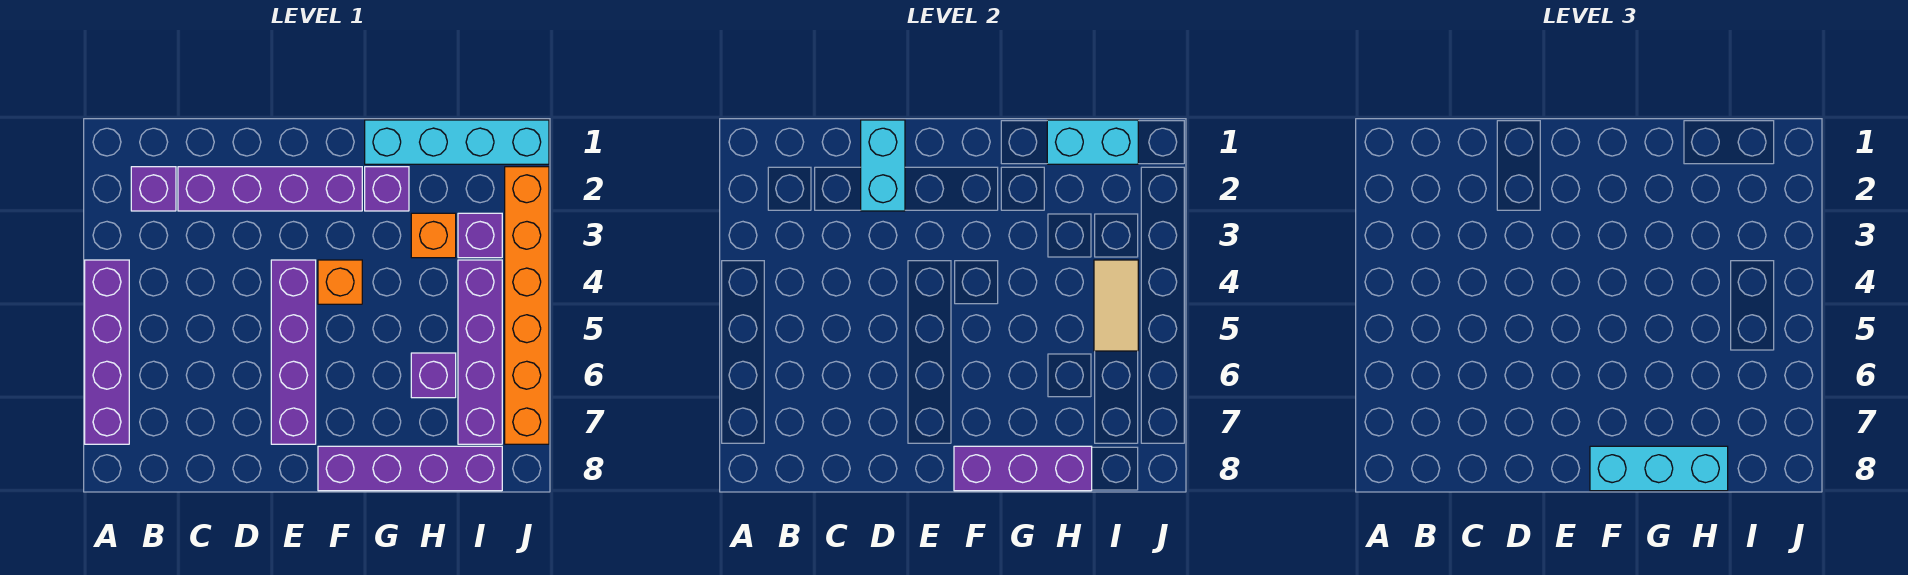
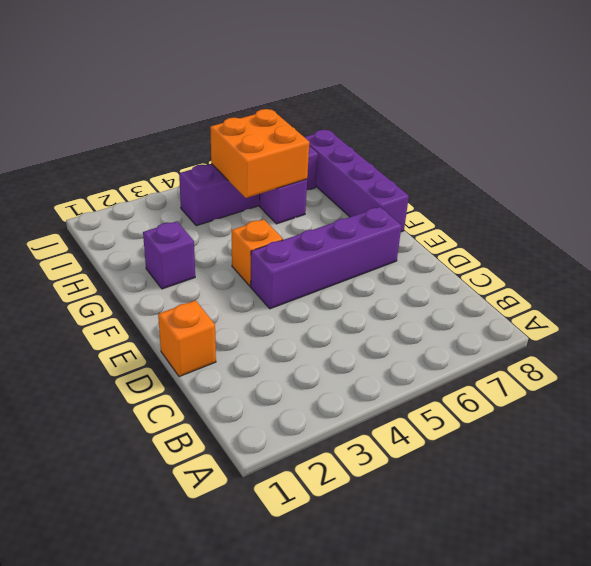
orange 1x1 brick [158,300,216,377] -> orange 1x1 brick moved to [411,213,456,258]
orange 2x2 brick [210,109,309,198] -> tan 1x2 tile [1094,260,1138,351]
none -> purple 1x4 brick [85,260,129,444]
none -> purple 1x1 brick [131,167,176,211]
none -> purple 1x4 brick [178,167,362,211]

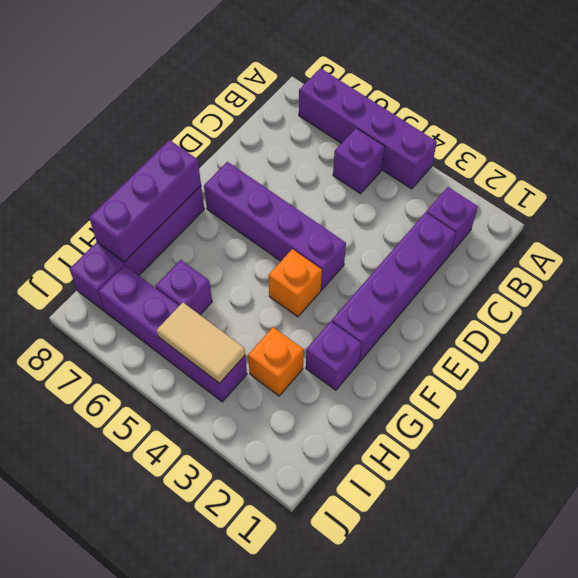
purple 1x1 brick [333,128,385,194] -> purple 1x1 brick moved to [458,213,502,258]
none -> cyan 1x4 brick [365,120,549,164]
none -> orange 1x6 brick [505,167,549,444]
none -> cyan 1x2 brick [861,120,905,211]

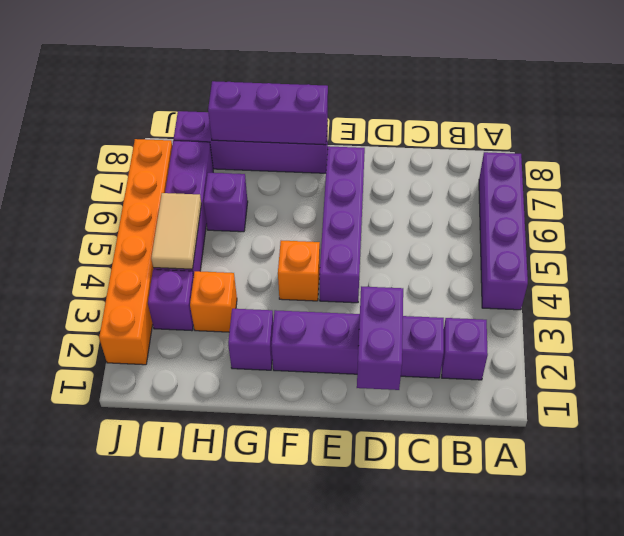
purple 1x2 brick [357,286,403,390] -> cyan 1x2 brick [861,120,905,211]
none -> cyan 1x4 brick [365,120,549,164]
none -> cyan 1x2 brick [1047,120,1138,164]
none -> cyan 1x3 brick [1590,446,1728,491]

